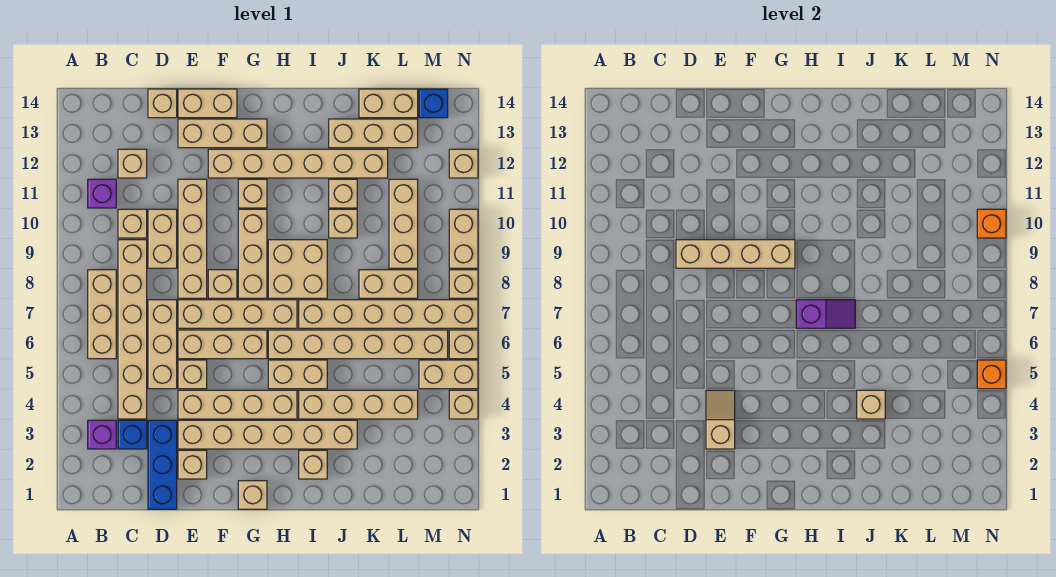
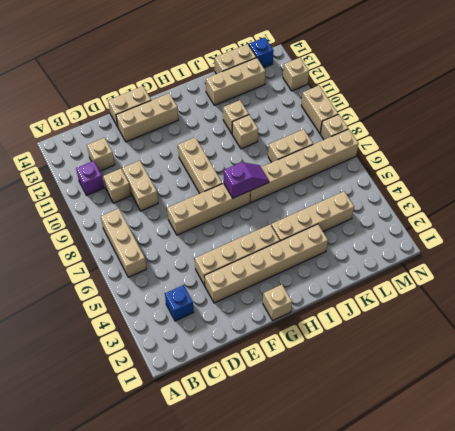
none -> purple 1x1 brick [88,420,116,449]
none -> tan 1x6 brick [118,240,147,419]
none -> blue 1x3 brick [148,420,177,509]
none -> tan 1x3 brick [148,300,177,389]

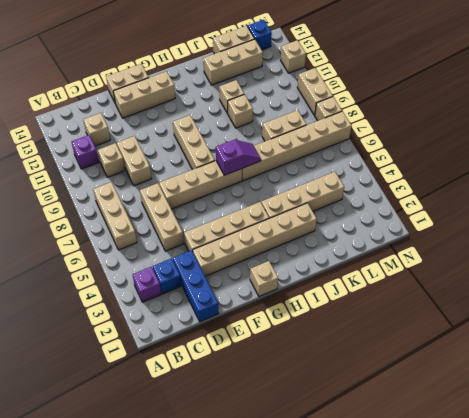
none -> tan 1x6 brick [118,240,147,419]
none -> tan 1x1 brick [148,89,177,118]
none -> tan 1x1 brick [178,450,207,479]
none -> tan 1x1 brick [178,360,207,389]

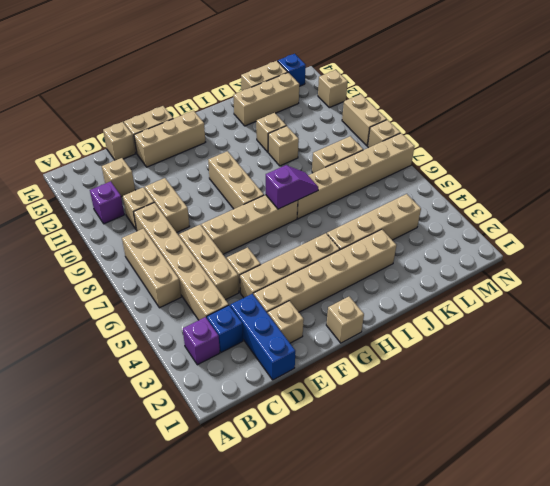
none -> tan 1x3 brick [178,330,267,359]
none -> tan 1x4 brick [178,179,207,298]
none -> tan 1x1 brick [208,270,237,298]
none -> tan 1x6 brick [208,149,388,178]

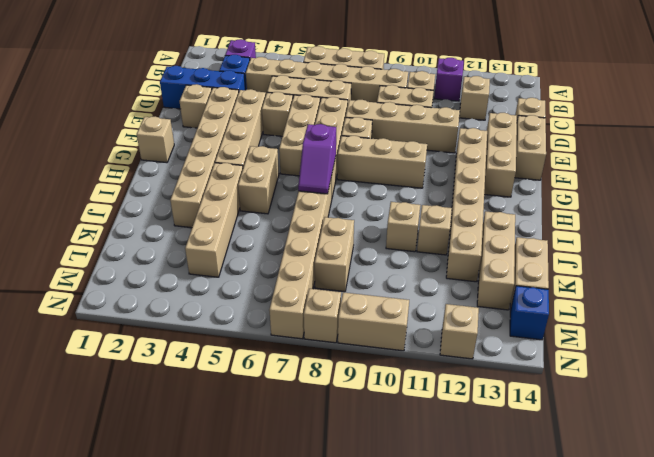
none -> tan 1x1 brick [238,179,267,208]
none -> tan 1x6 brick [268,330,448,359]
none -> tan 2x2 brick [268,240,327,298]
none -> tan 1x1 brick [299,450,327,479]

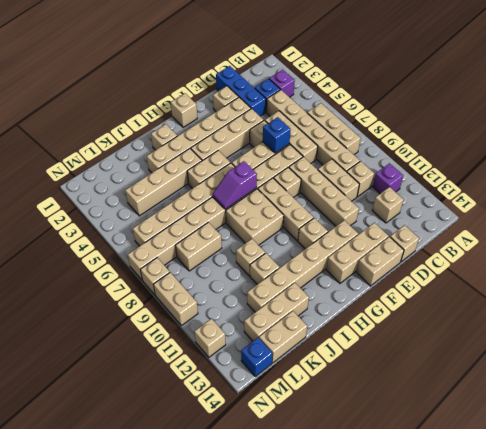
blue 1x1 brick [263,117,291,153] -> none
none -> tan 1x3 brick [389,179,418,268]
none -> tan 1x2 brick [419,360,478,389]
none -> tan 1x1 brick [449,390,478,419]
none -> tan 1x1 brick [449,330,478,359]

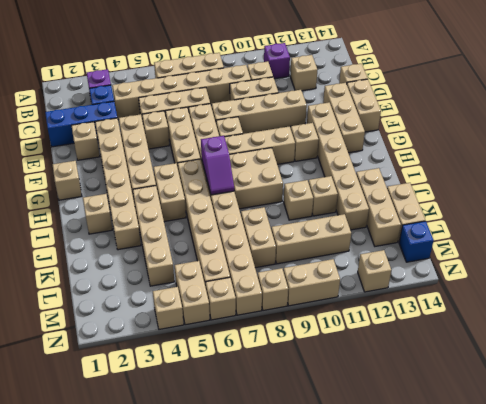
none -> tan 1x4 brick [676,240,795,268]
none -> tan 1x2 slope [706,390,735,449]
none -> tan 1x1 brick [857,390,885,419]
none -> orange 1x1 brick [977,360,1006,389]

